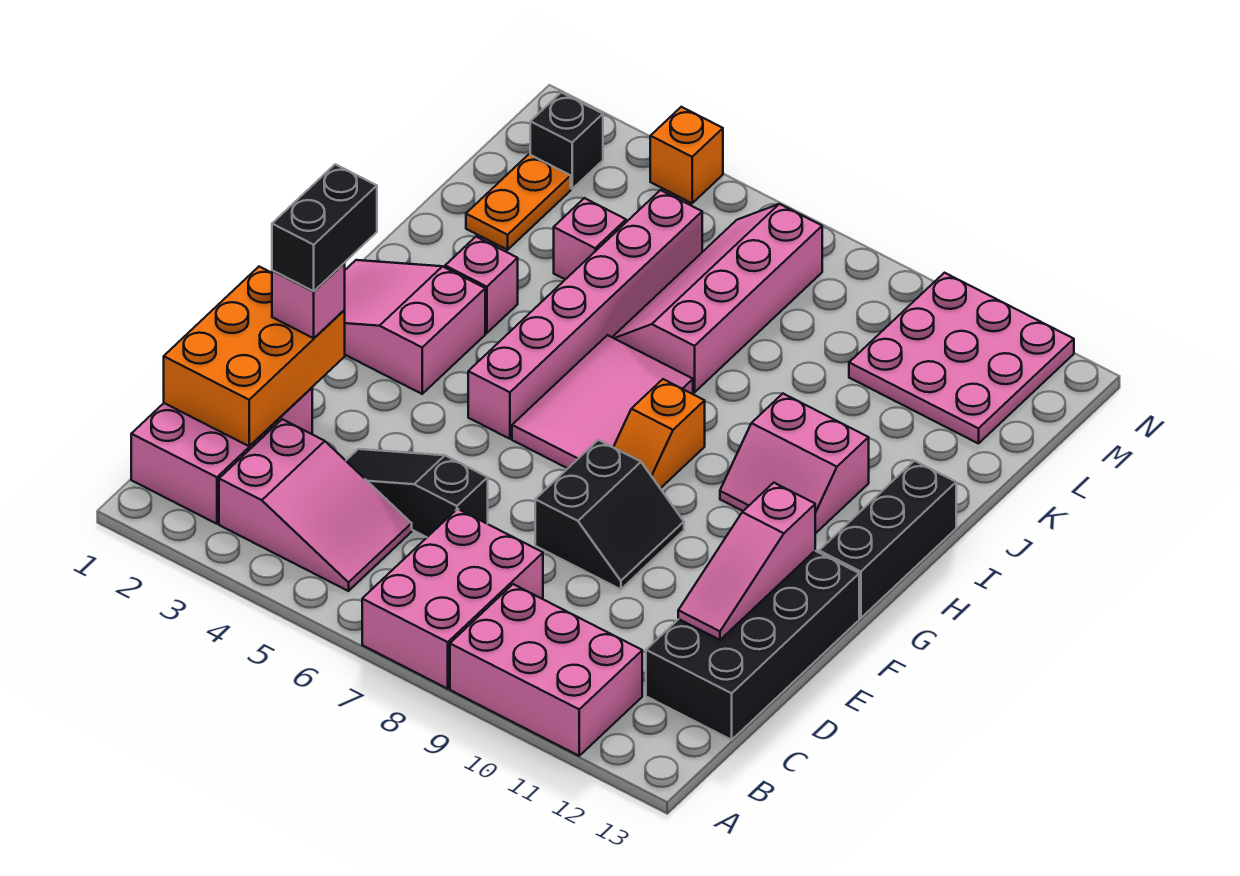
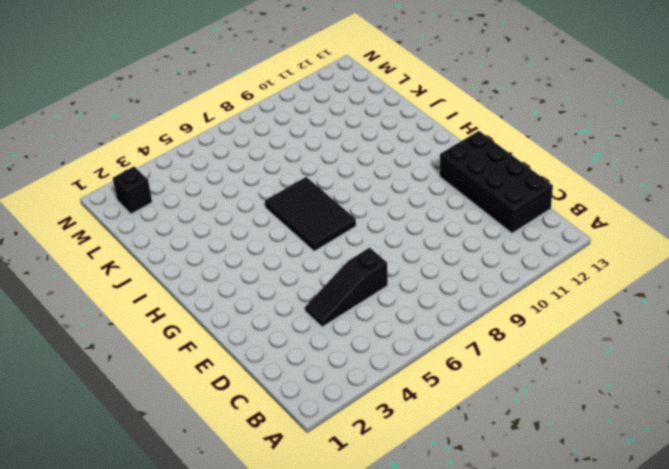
black 2x3 tile [265,177,356,251] -> pink 2x3 tile [512,335,693,469]
none -> pink 2x3 brick [362,509,543,689]
none -> pink 2x3 brick [450,584,642,756]
none -> pink 2x3 brick [131,388,312,524]

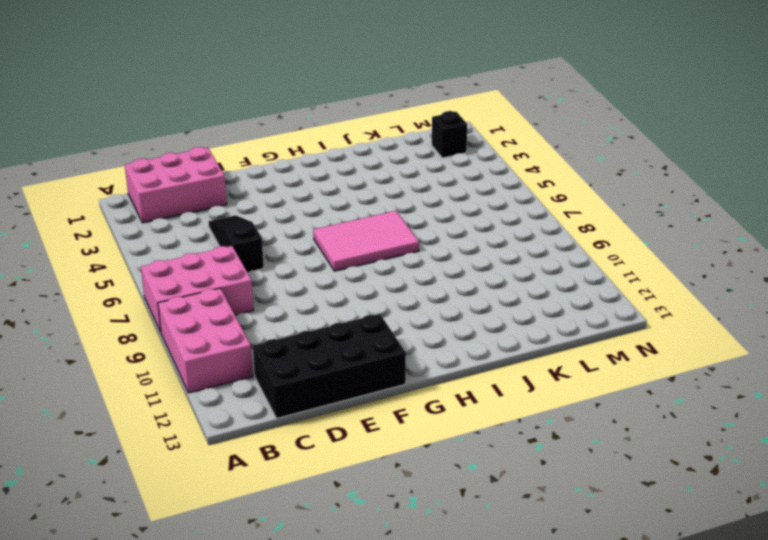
none -> pink 2x3 slope [219,419,412,591]
none -> black 2x2 slope [535,440,684,589]
none -> pink 2x3 slope [345,260,485,394]

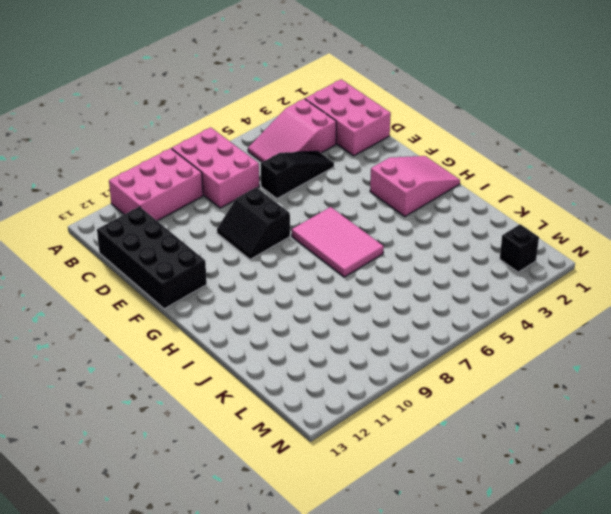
none -> pink 1x6 brick [468,190,702,439]
none -> orange 1x2 slope [613,379,705,488]
none -> black 1x3 brick [819,461,956,618]

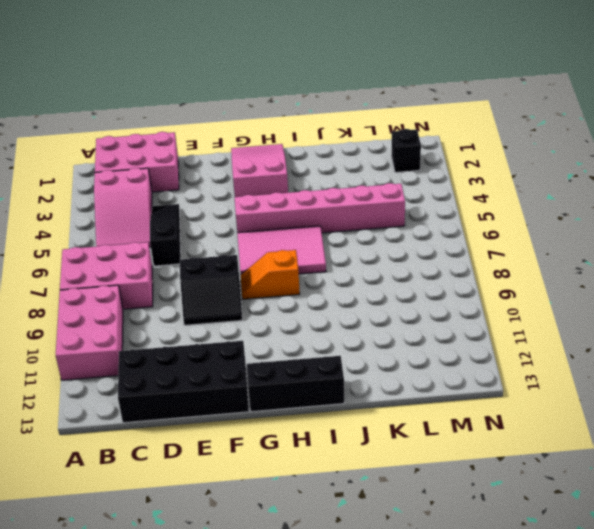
none -> pink 2x2 slope [720,394,869,534]
none -> pink 1x1 brick [445,237,518,333]
none -> pink 2x4 slope [612,204,822,392]

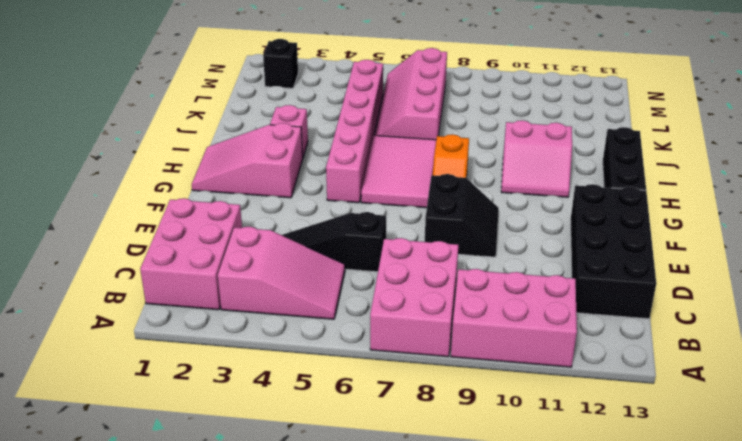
none -> orange 1x2 plate [466,154,571,250]
none -> pink 1x1 brick [554,198,626,279]
none -> pink 3x3 plate [849,273,1074,444]

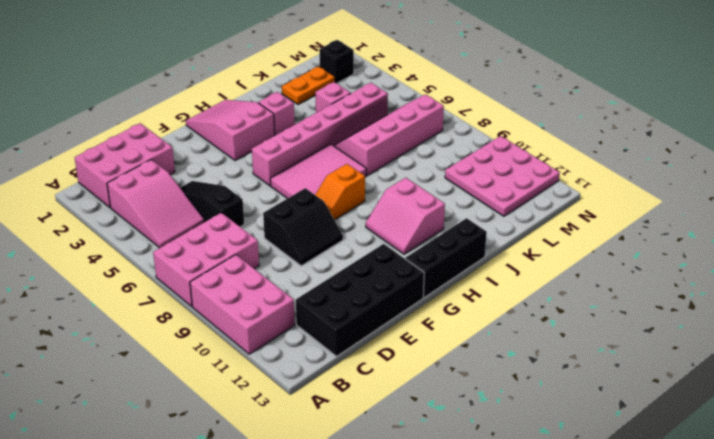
none -> orange 1x1 brick [650,107,723,203]
none -> orange 2x3 brick [164,267,345,446]
none -> pink 1x3 slope [678,483,815,640]

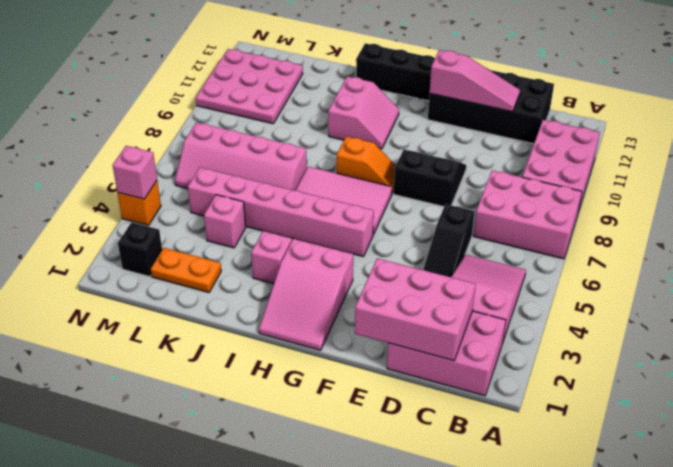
pink 2x3 brick [355,259,476,361] -> orange 2x3 brick [164,267,345,446]
pink 1x1 brick [113,146,157,199] -> pink 1x1 brick moved to [272,263,345,338]
none -> black 1x2 brick [272,164,377,291]

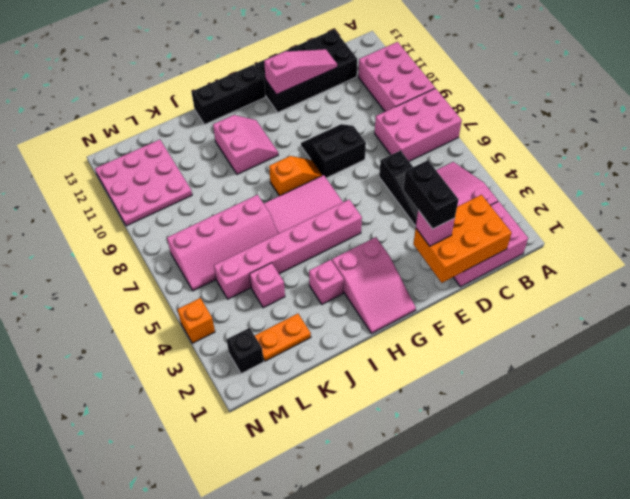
black 1x2 brick [403,160,458,229] -> black 1x2 brick turned to [272,164,377,291]

